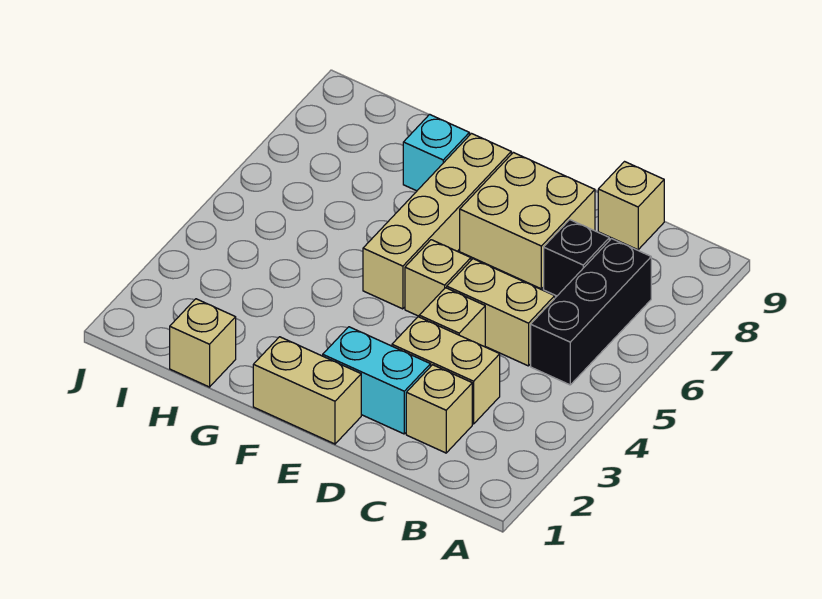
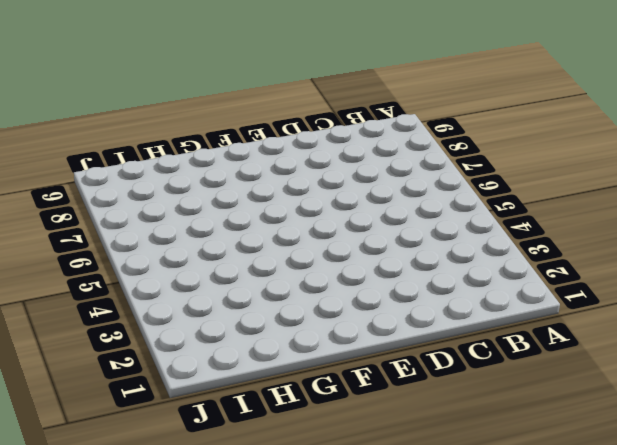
none -> black 1x3 brick [531,239,651,385]
none -> tan 1x1 brick [406,365,472,453]
none -> tan 1x2 brick [392,317,500,424]

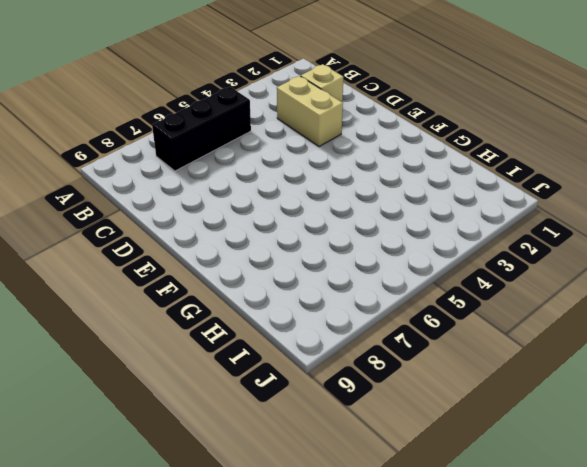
none -> tan 1x2 brick [447,259,555,366]
none -> black 1x1 brick [544,220,609,296]
none -> tan 1x1 brick [598,162,664,250]

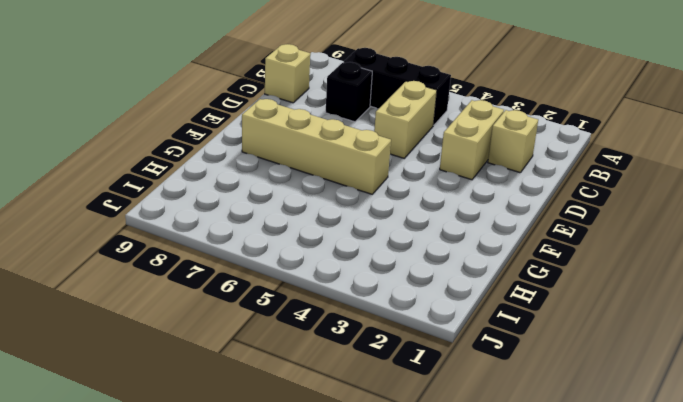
none -> cyan 1x2 brick [323,327,431,434]
none -> tan 1x1 brick [419,288,485,347]
none -> tan 2x2 brick [460,153,595,289]

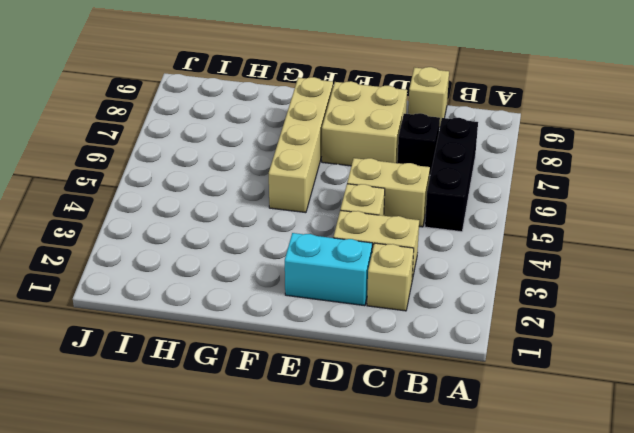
none -> tan 1x2 brick [253,337,361,444]
none -> tan 1x1 brick [405,240,471,316]
none -> cyan 1x1 brick [403,114,469,191]

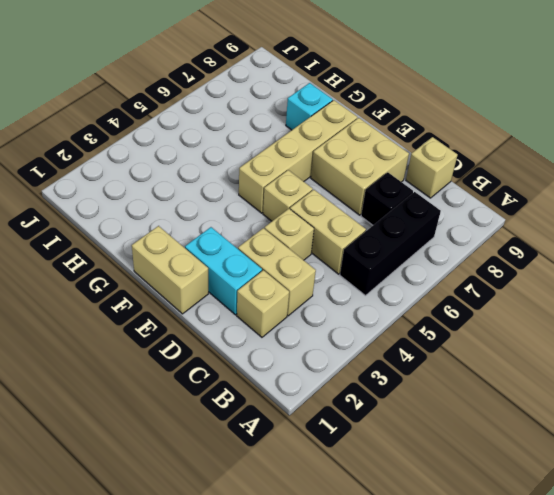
none -> tan 1x1 brick [170,299,236,387]

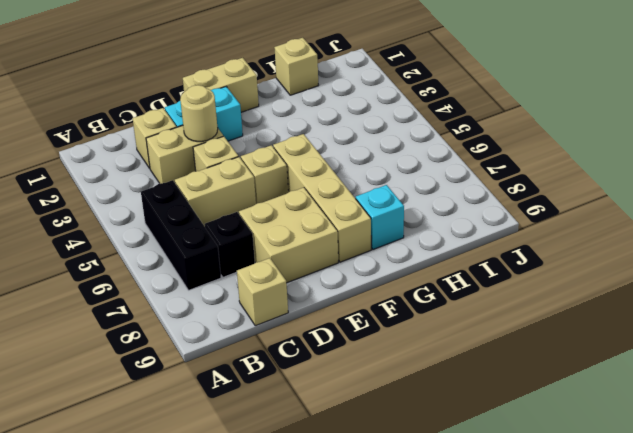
tan 1x1 round brick [180,85,218,142] -> none

